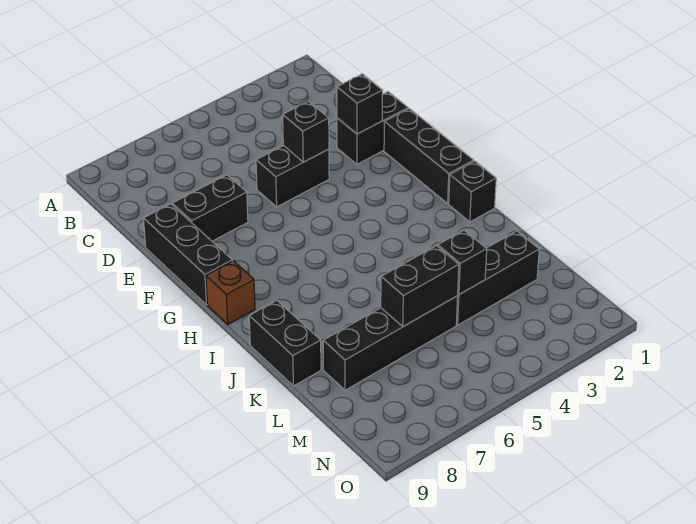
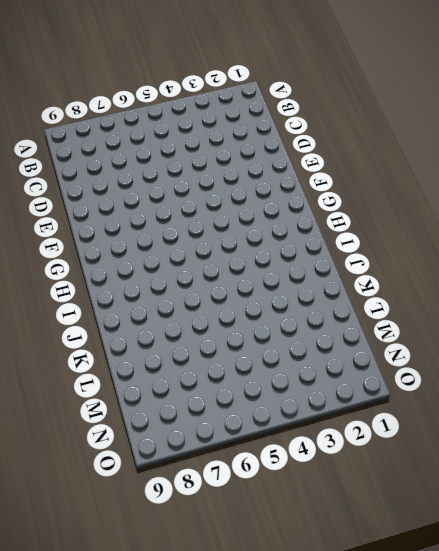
none -> black 1x2 brick [337,92,408,164]
none -> black 1x2 brick [256,146,329,207]
none -> black 1x2 brick [172,175,248,241]

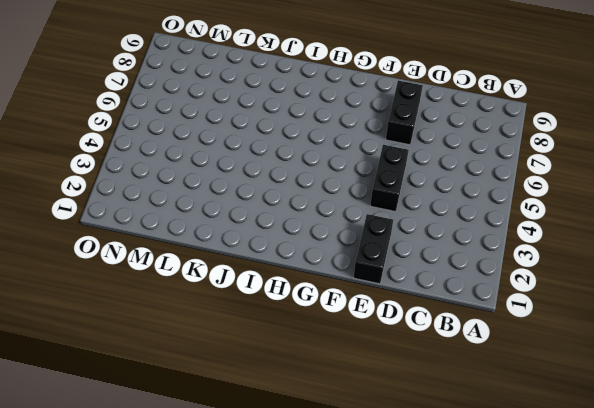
none -> black 1x3 brick [144,204,232,305]
none -> black 1x3 brick [384,109,474,204]
none -> brown 1x1 brick [206,261,255,324]

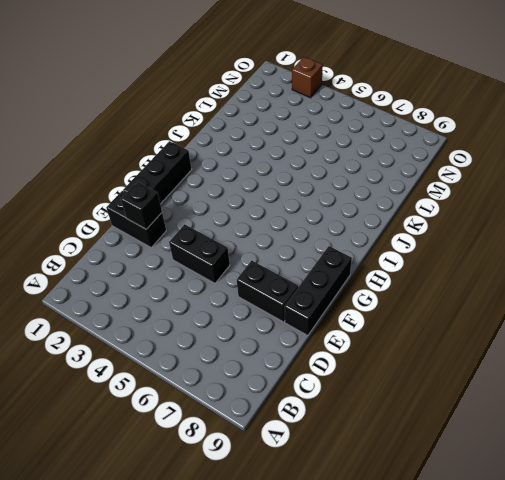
brown 1x1 brick [292,57,323,98] -> brown 1x1 brick moved to [206,261,255,324]
none -> black 1x1 brick [449,161,496,222]
none -> black 1x2 brick [249,300,321,386]
none -> black 1x3 brick [456,231,539,325]

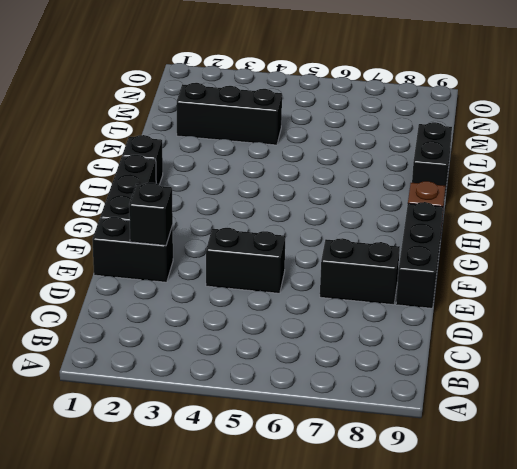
none -> black 1x4 brick [323,296,458,390]
none -> black 1x1 brick [283,101,329,162]
none -> black 1x1 brick [438,230,487,294]

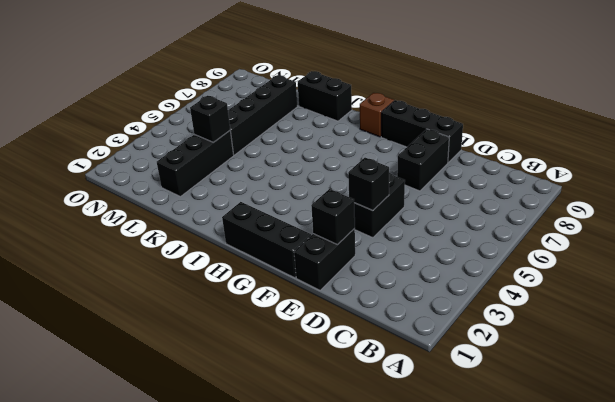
none -> black 1x1 brick [449,161,496,222]
none -> black 1x2 brick [381,246,459,327]

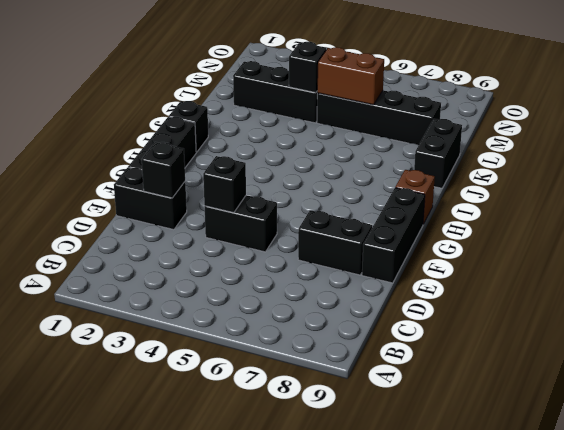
brown 1x2 brick [317,47,384,105] -> black 1x2 brick [381,246,459,327]

